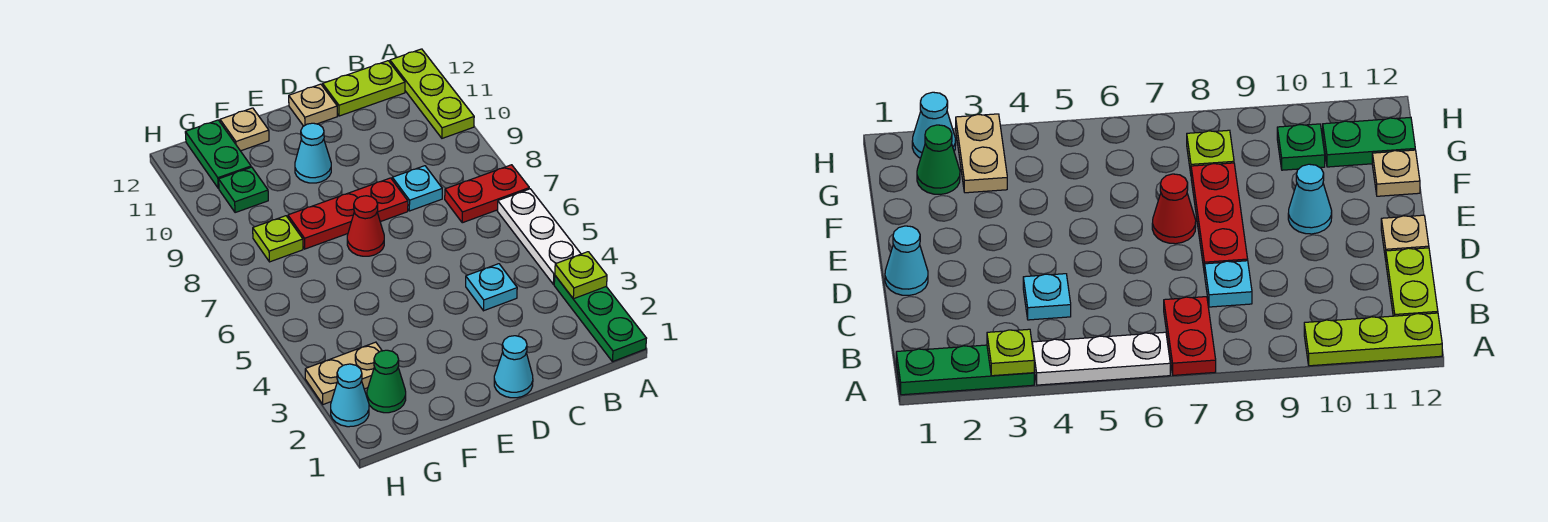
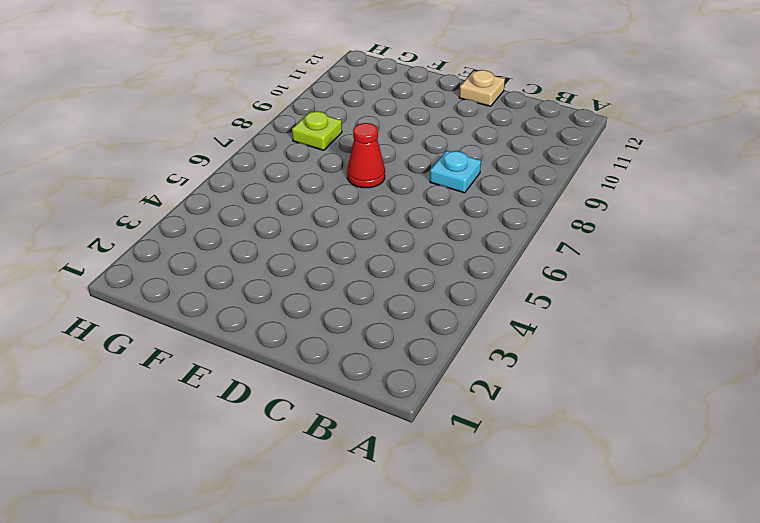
none -> green 1x3 plate [554,276,646,362]
none -> white 1x3 plate [498,189,581,284]
none -> red 1x2 plate [445,165,529,223]

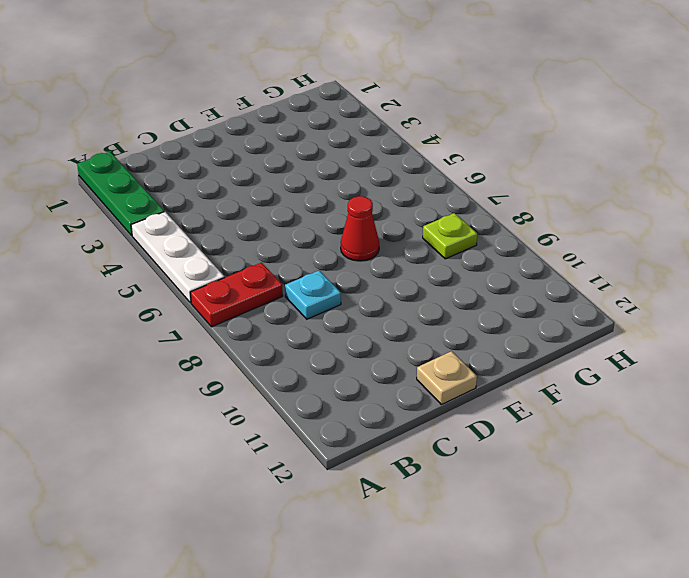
none -> lime 1x3 plate [390,49,474,138]
none -> lime 1x2 plate [323,61,405,116]
none -> cyan 1x1 plate [466,264,517,311]

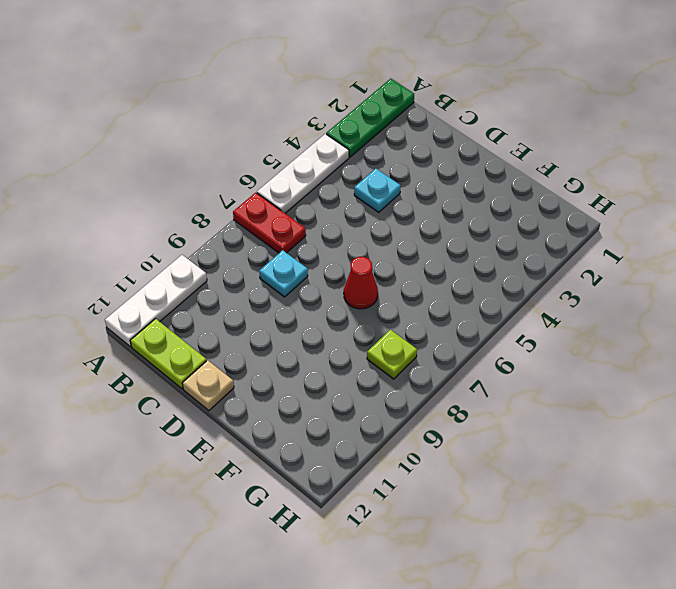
white 1x3 plate [105,255,207,347] -> lime 1x3 plate [390,49,474,138]
none -> cyan 1x1 cone [494,336,533,398]
none -> red 1x3 plate [288,178,408,249]
none -> cyan 1x1 cone [295,123,331,183]

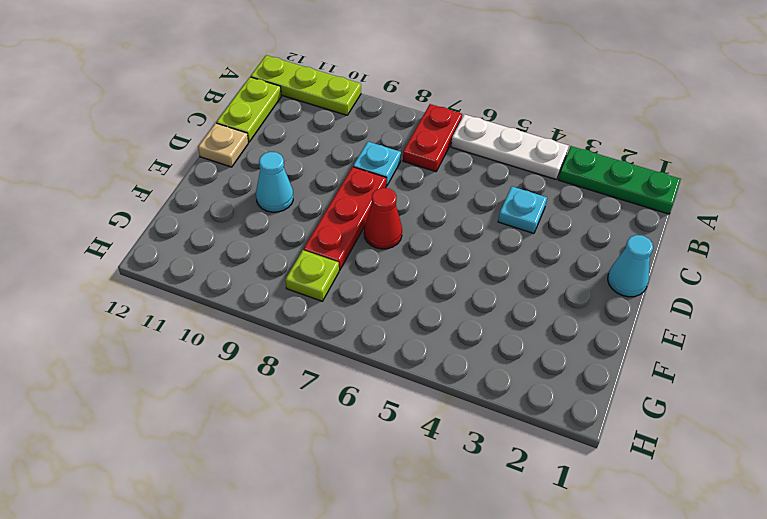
none -> tan 1x1 plate [220,108,269,151]
none -> green 1x1 cone [367,350,406,413]
none -> tan 1x2 plate [305,342,382,404]

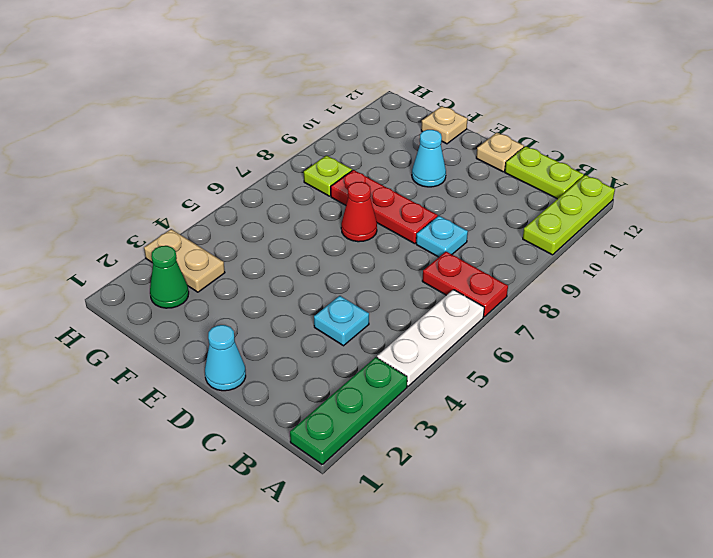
none -> green 1x1 plate [219,167,268,213]
none -> green 1x2 plate [185,120,251,188]
none -> cyan 1x1 cone [331,364,369,427]

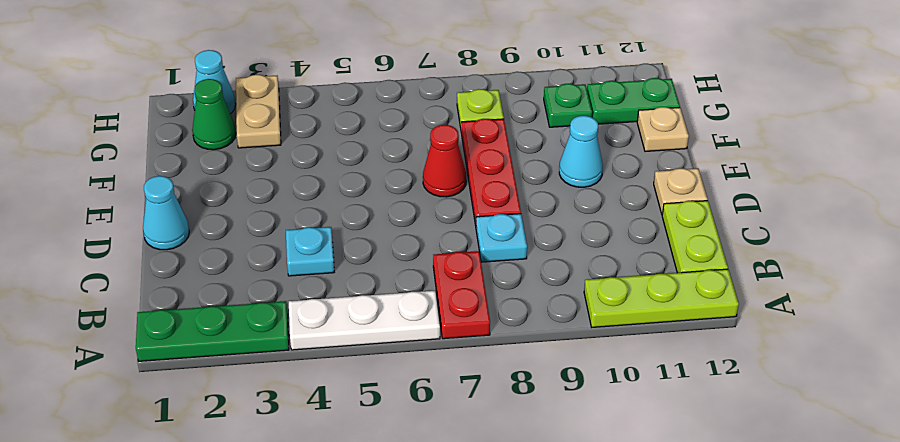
none -> lime 1x1 plate [555,252,607,299]

